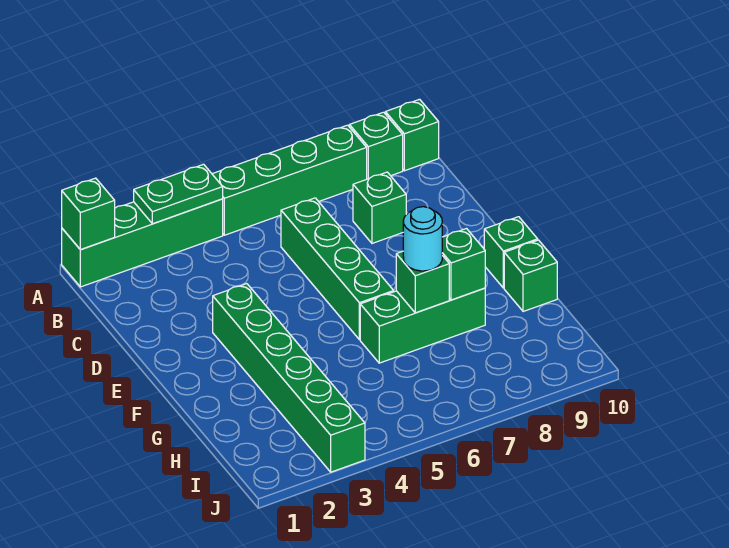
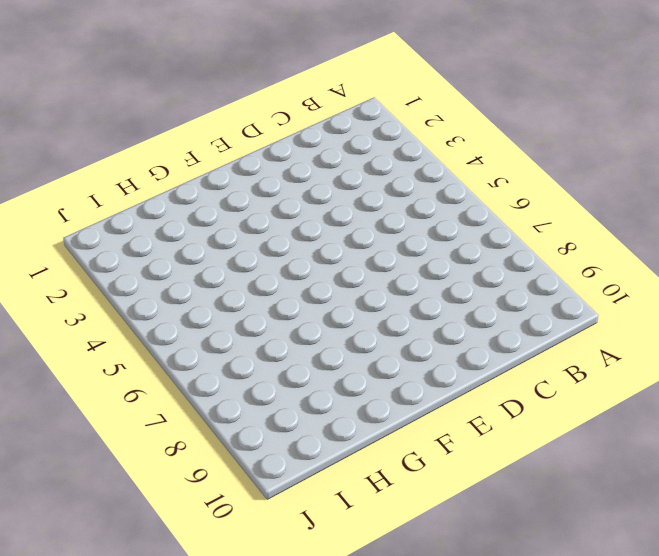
none -> green 1x4 brick [62,199,223,287]
none -> green 1x4 brick [212,125,367,235]
none -> green 1x1 brick [349,112,403,179]

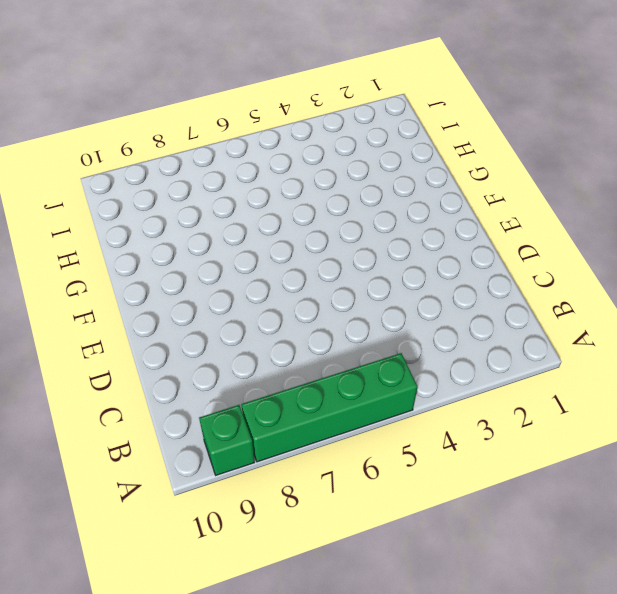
none -> green 1x4 brick [62,199,223,287]
none -> green 1x1 brick [385,99,439,171]
none -> green 1x4 brick [281,198,394,340]

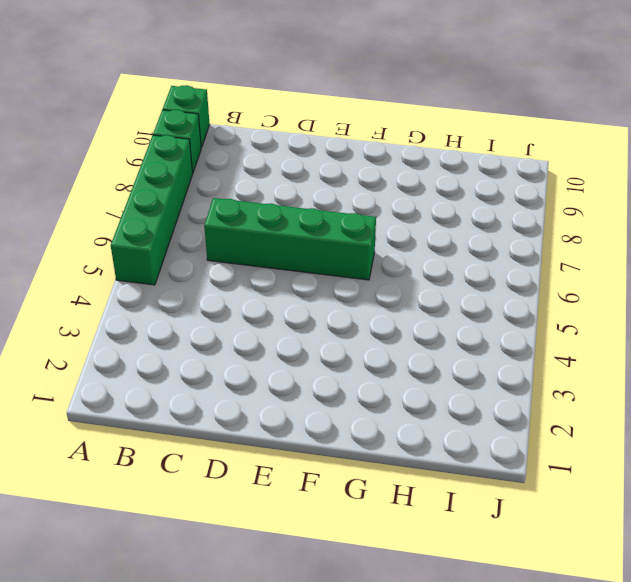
none -> green 1x4 brick [62,199,223,287]
none -> green 1x1 brick [353,172,406,243]
none -> green 1x6 brick [213,284,365,472]

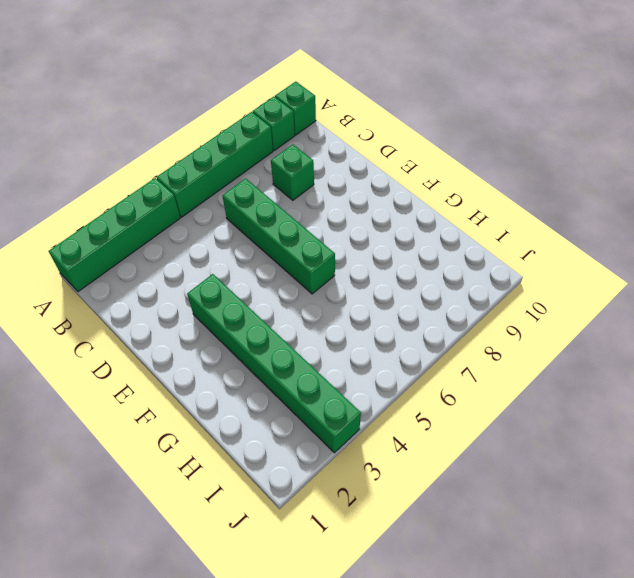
none -> green 1x1 brick [484,217,538,288]
none -> green 1x3 brick [360,288,485,363]
none -> green 1x1 brick [504,240,557,312]

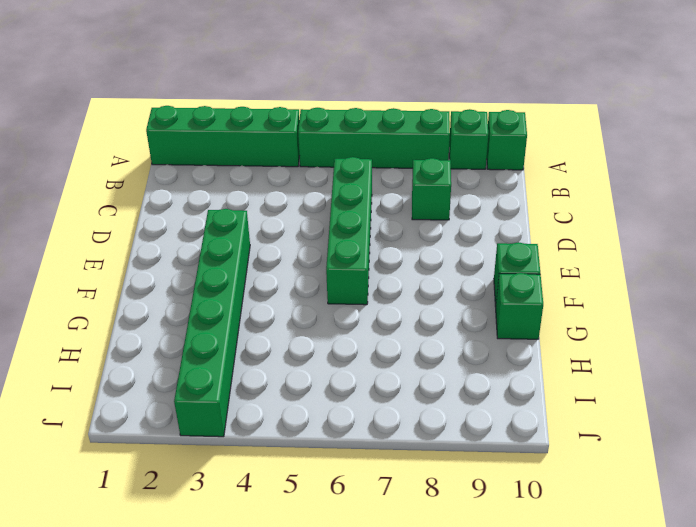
none -> green 1x3 brick [360,288,485,363]
none -> green 1x1 brick [62,178,115,250]
none -> green 1x2 plate [134,164,223,224]

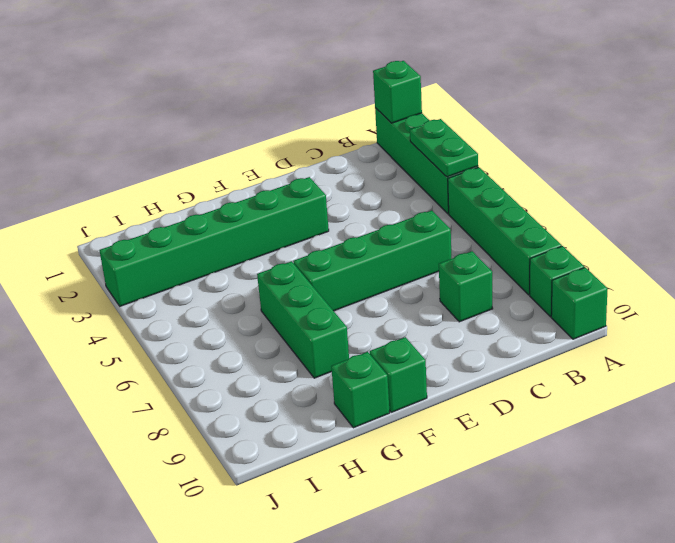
none -> green 1x1 brick [396,251,449,313]
none -> green 1x1 brick [442,229,485,300]
none -> cyan 1x1 round brick [403,207,442,271]

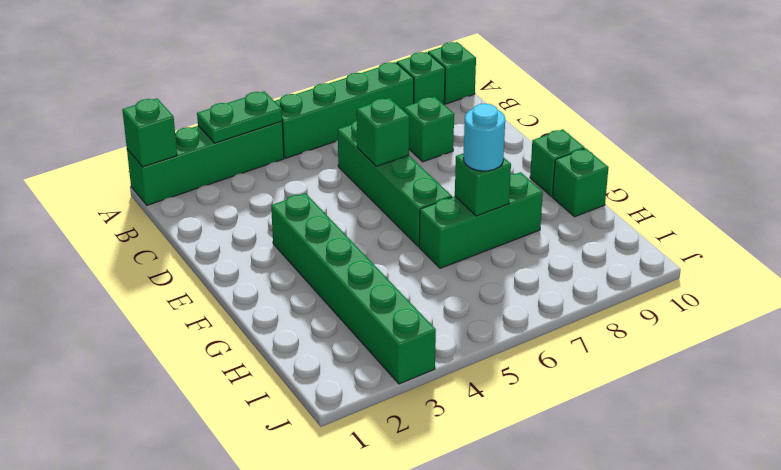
green 1x1 brick [357,98,409,166] -> green 1x1 brick moved to [442,229,485,300]

